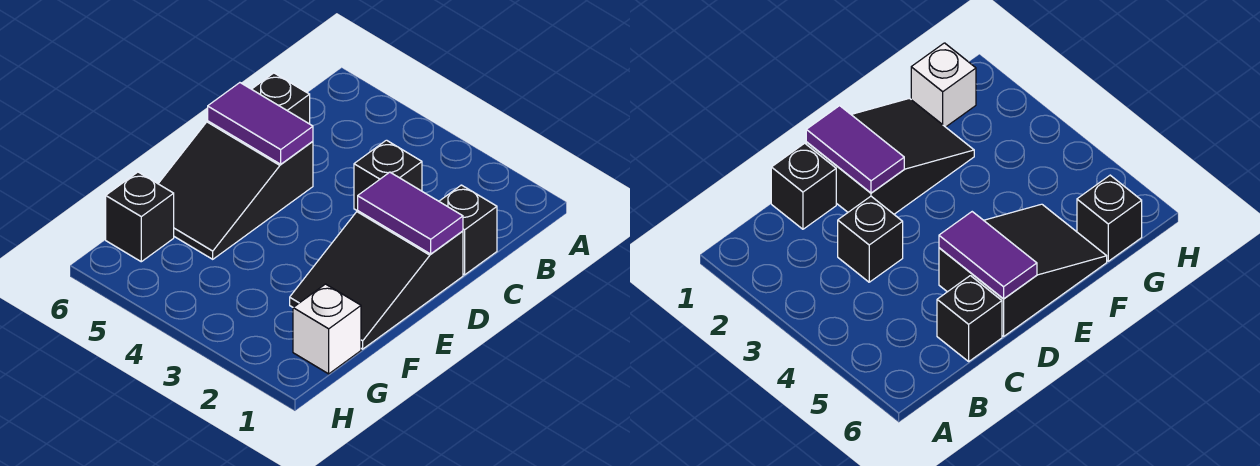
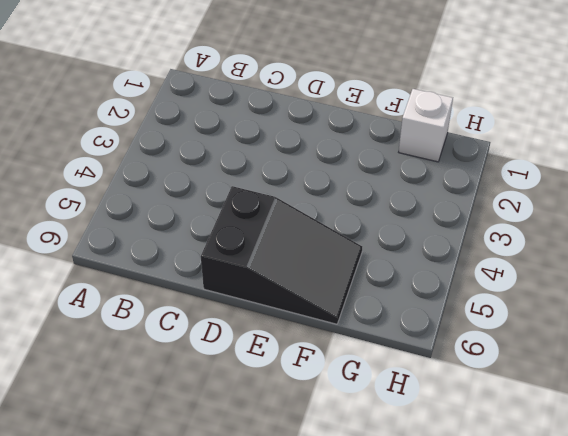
none -> black 1x1 brick [439,185,497,275]
none -> black 1x1 brick [354,140,422,211]

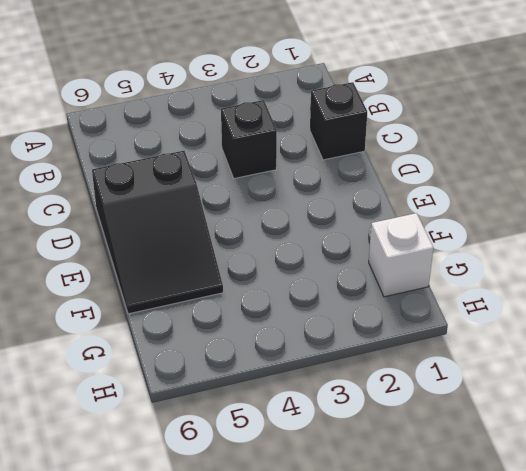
none -> black 1x1 brick [252,73,310,124]
none -> black 2x3 slope [290,211,463,349]

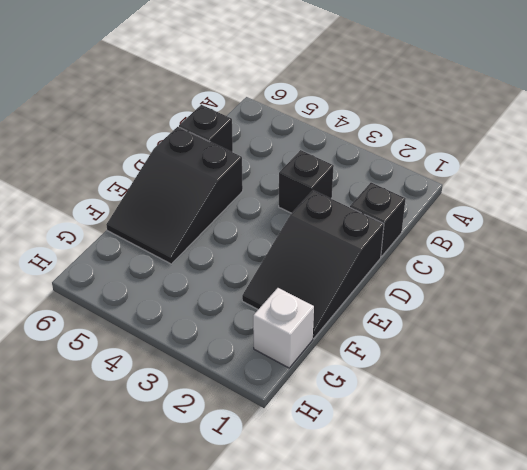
none -> black 1x1 brick [106,172,174,262]
none -> purple 1x2 tile [358,172,463,254]

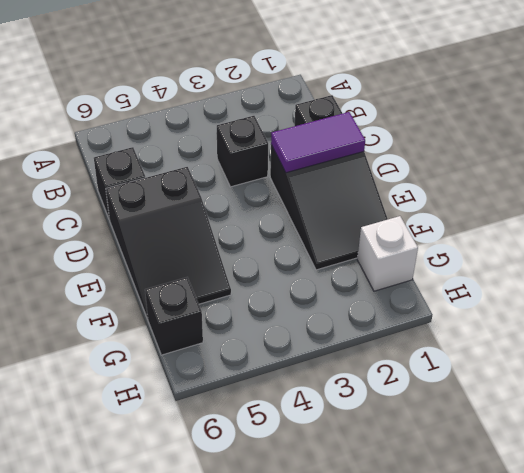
none -> purple 1x2 tile [208,83,313,164]

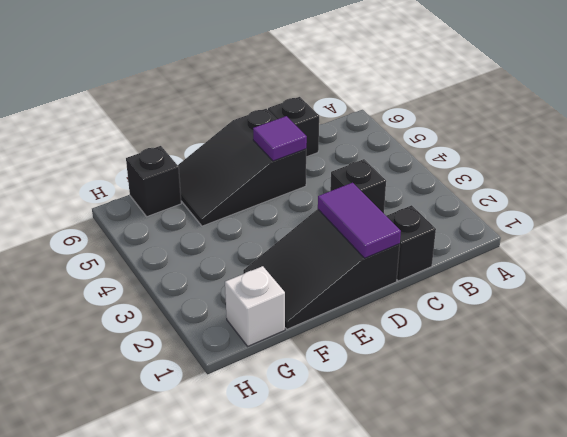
purple 1x1 tile [253,116,307,161] -> purple 1x2 tile [208,83,313,164]

